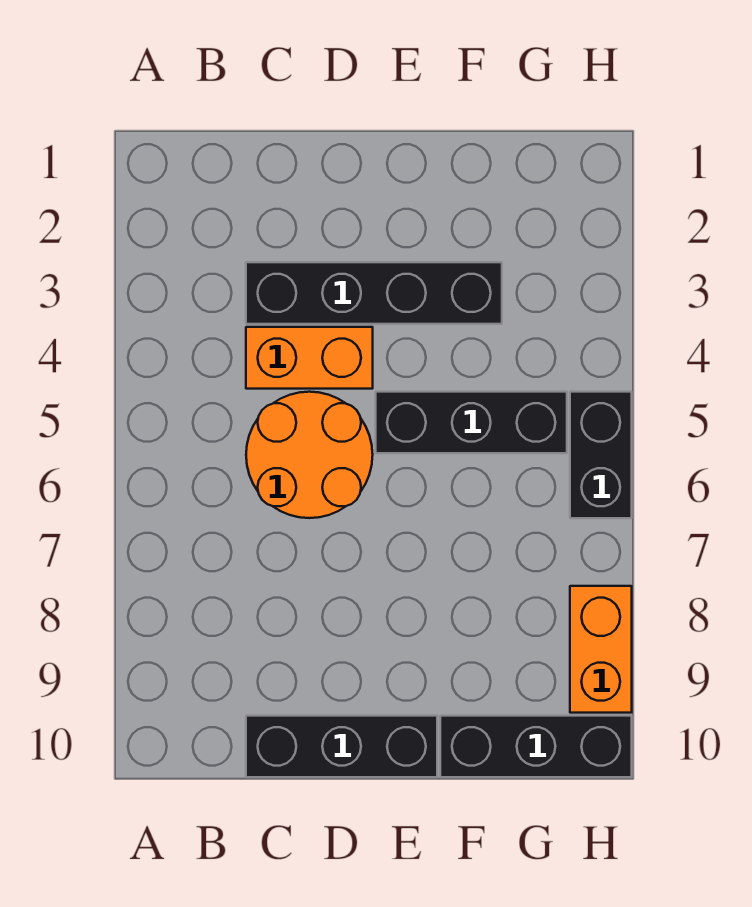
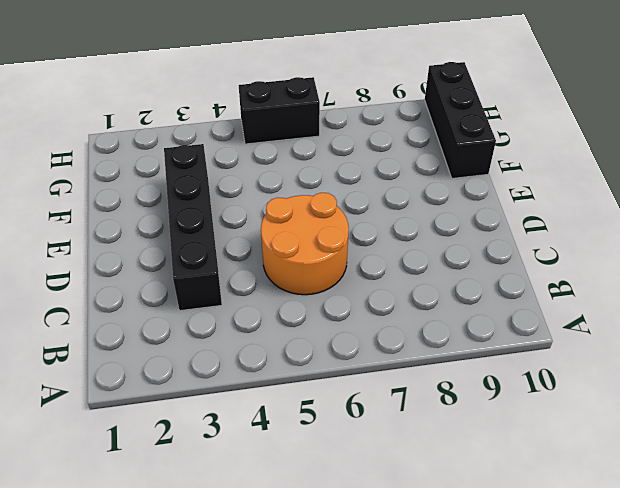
none -> orange 1x2 brick [246,327,373,389]
none -> black 1x3 brick [246,716,437,777]

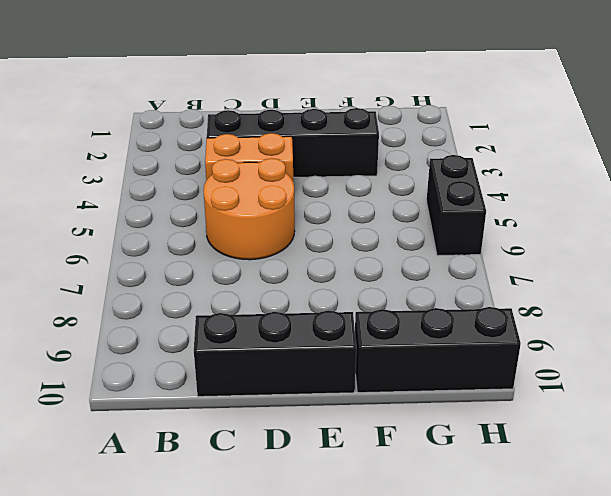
none -> black 1x3 brick [376,392,567,453]
none -> orange 1x2 brick [570,586,632,713]

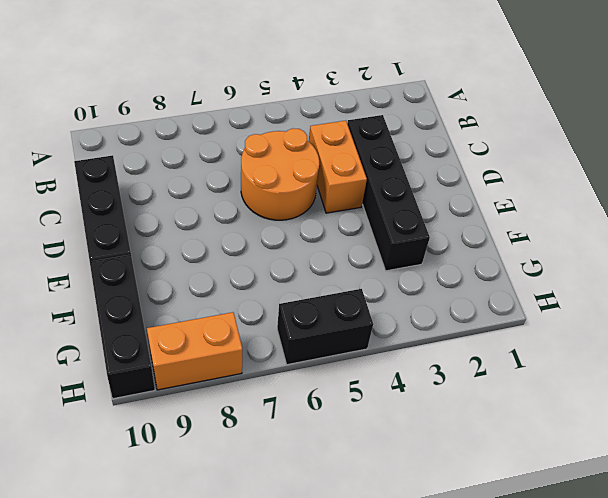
none -> black 1x3 brick [376,392,567,453]

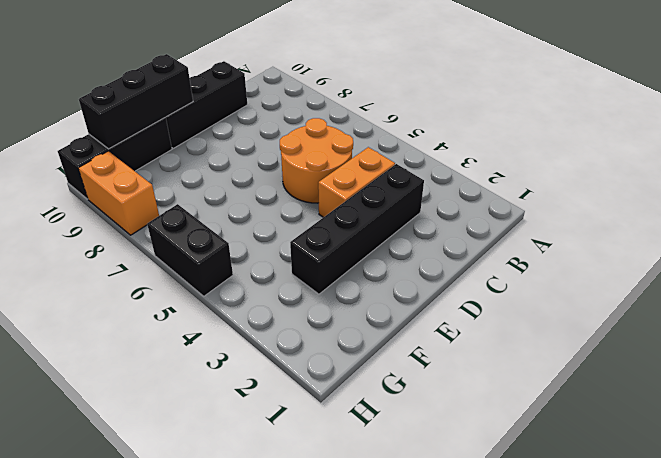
black 1x3 brick [79,54,193,149] -> black 1x3 brick moved to [376,392,567,453]

